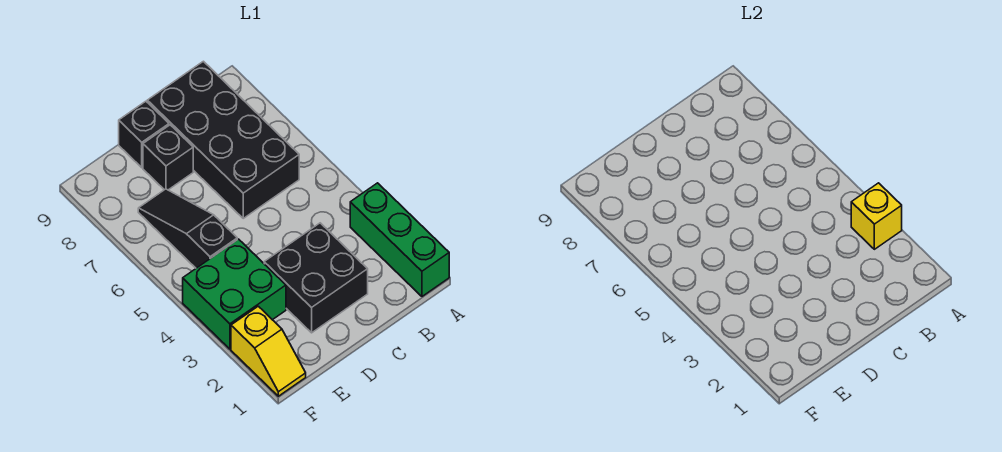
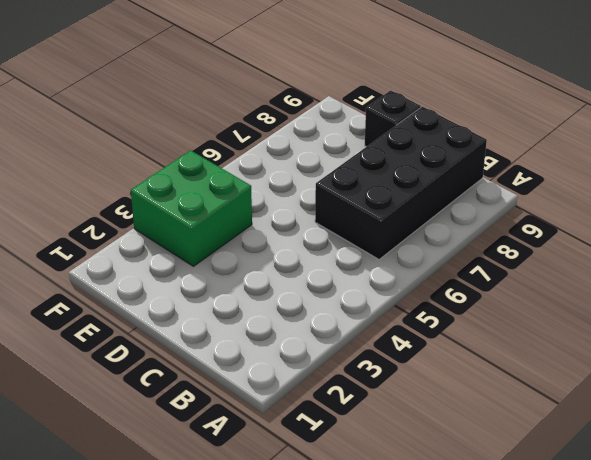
none -> green 1x3 brick [350,183,449,296]
none -> black 2x2 brick [264,223,368,333]

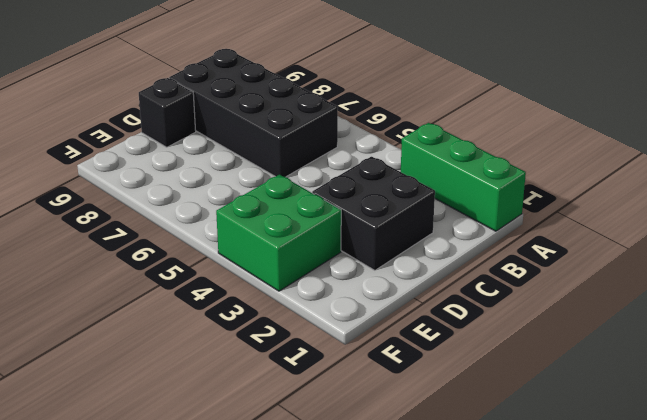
none -> black 1x1 brick [143,125,193,190]
none -> black 1x3 slope [138,189,237,268]

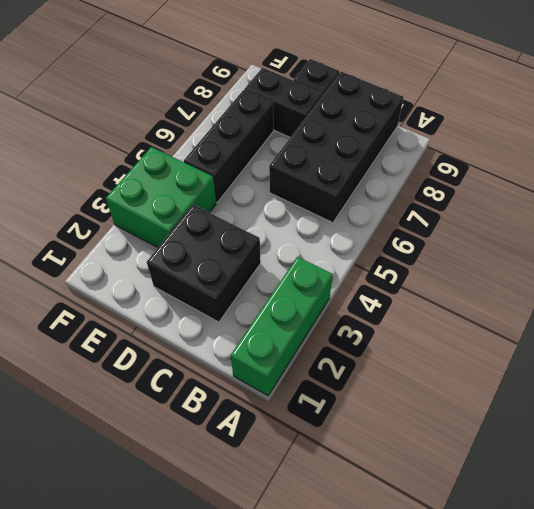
black 1x2 brick [245,68,323,137] -> black 1x1 brick [143,125,193,190]
black 1x3 brick [184,90,273,202] -> black 1x3 slope [138,189,237,268]
none -> yellow 1x2 slope [231,306,306,396]
none -> yellow 1x1 brick [851,183,902,249]

